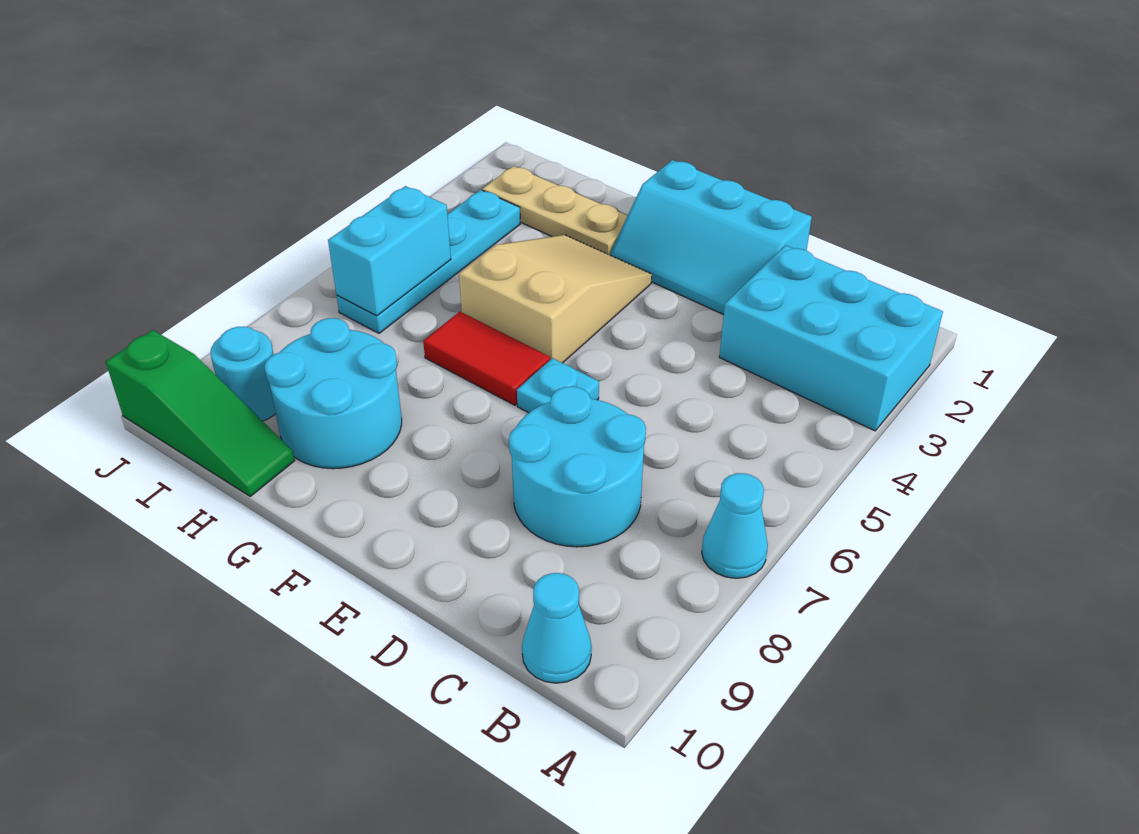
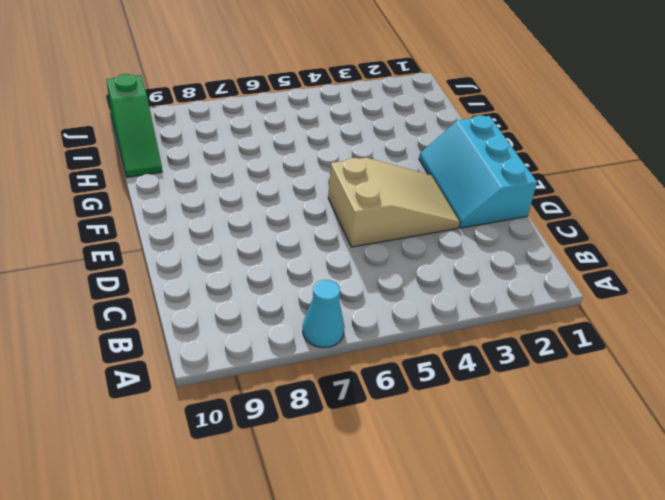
tan 2x3 slope [328,158,460,247] -> tan 2x3 slope moved to [459,235,652,363]
none -> cyan 2x3 brick [719,245,943,431]
none -> cyan 1x1 cone [522,573,592,683]
none -> cyan 2x2 round brick [509,386,646,547]

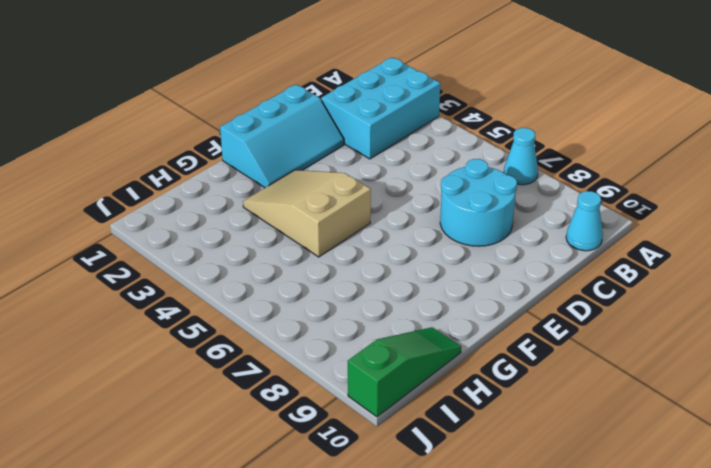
none -> cyan 1x1 plate [517,358,599,413]
none -> red 1x2 tile [423,312,550,405]
none -> tan 1x3 plate [482,166,628,255]

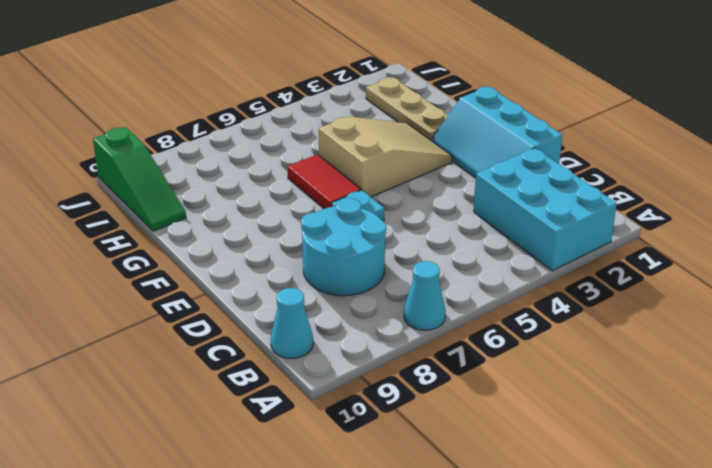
none -> cyan 2x2 round brick [264,318,402,469]
none -> cyan 1x4 plate [337,190,520,333]
none -> cyan 1x1 round brick [211,326,276,421]

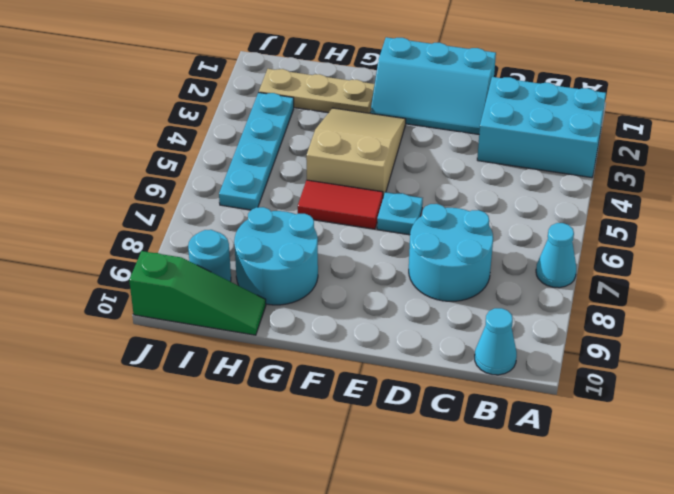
none -> cyan 1x2 brick [328,186,451,316]

